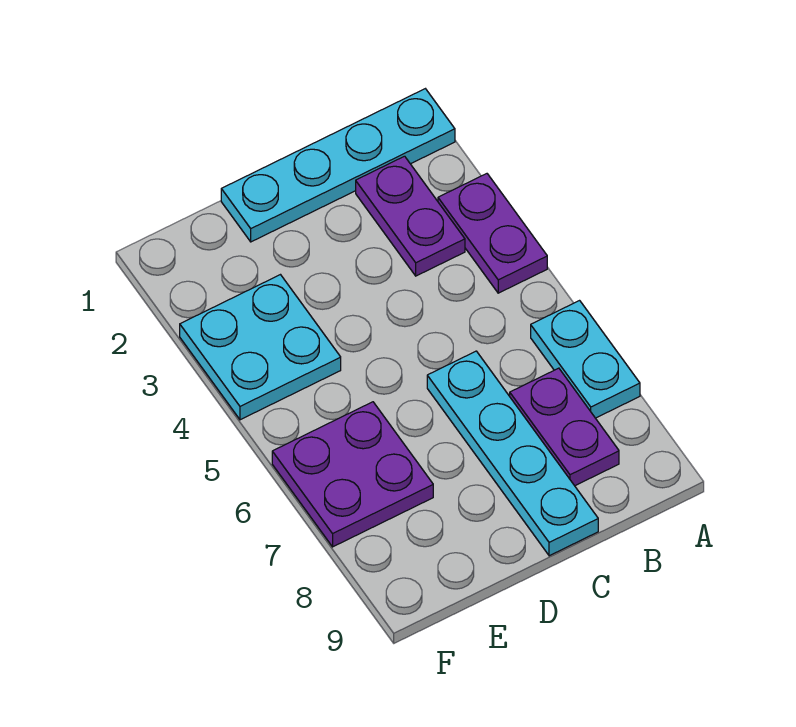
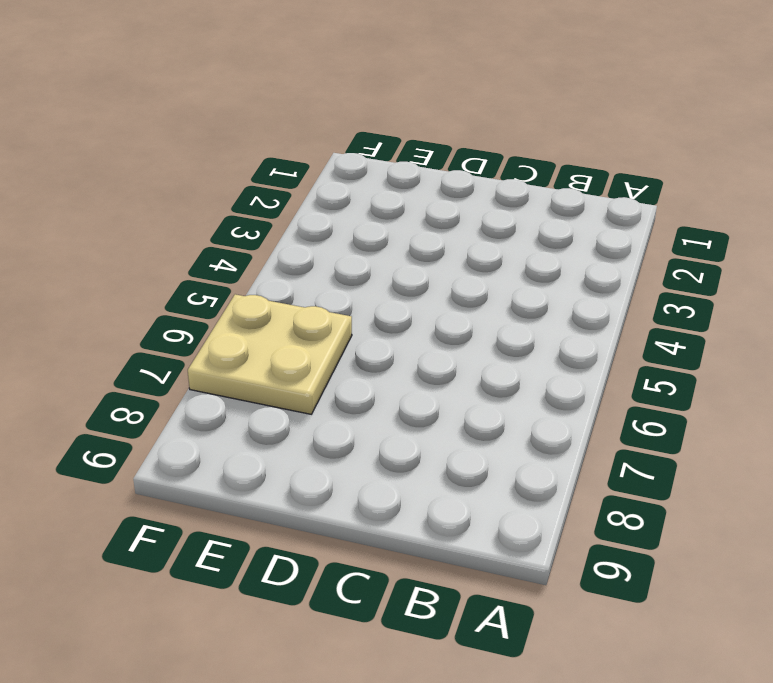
tan 2x2 plate [188,294,352,414] -> purple 2x2 plate [272,402,433,547]
none -> cyan 1x4 plate [221,89,455,242]
none -> purple 1x2 plate [438,174,547,293]

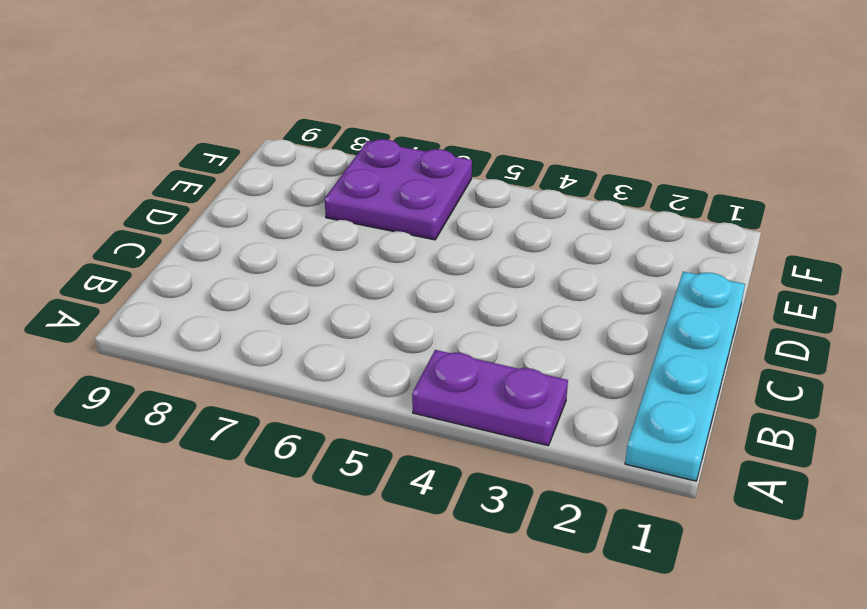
none -> cyan 1x2 plate [531,301,640,418]
none -> purple 1x2 plate [356,156,465,276]

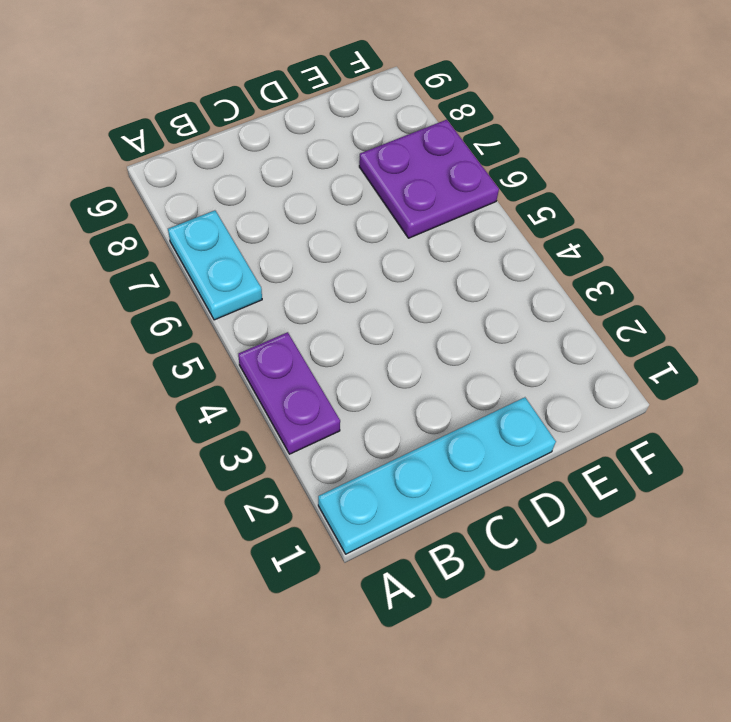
none -> purple 1x2 plate [356,156,465,276]
none -> purple 1x2 plate [510,368,619,486]

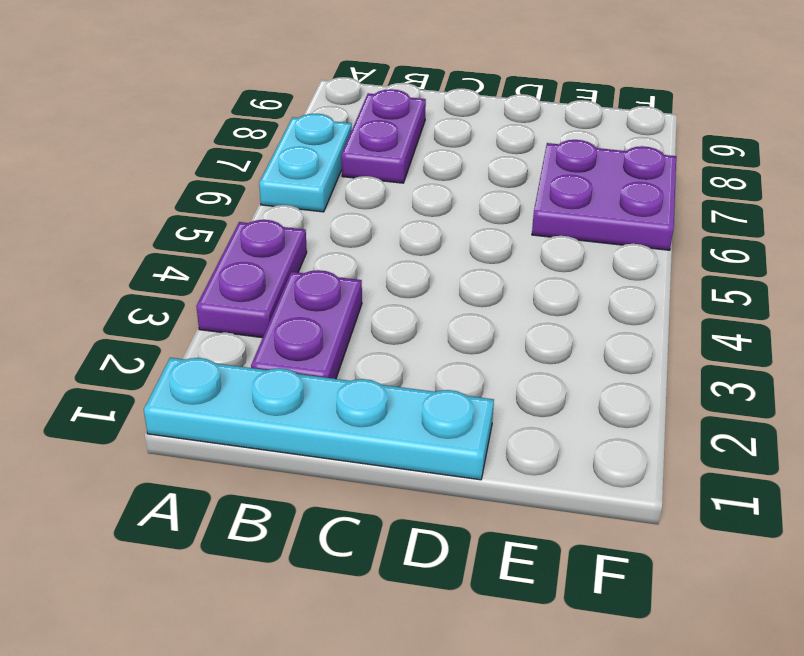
none -> cyan 1x4 plate [427,351,598,556]
none -> cyan 2x2 plate [180,275,341,420]

